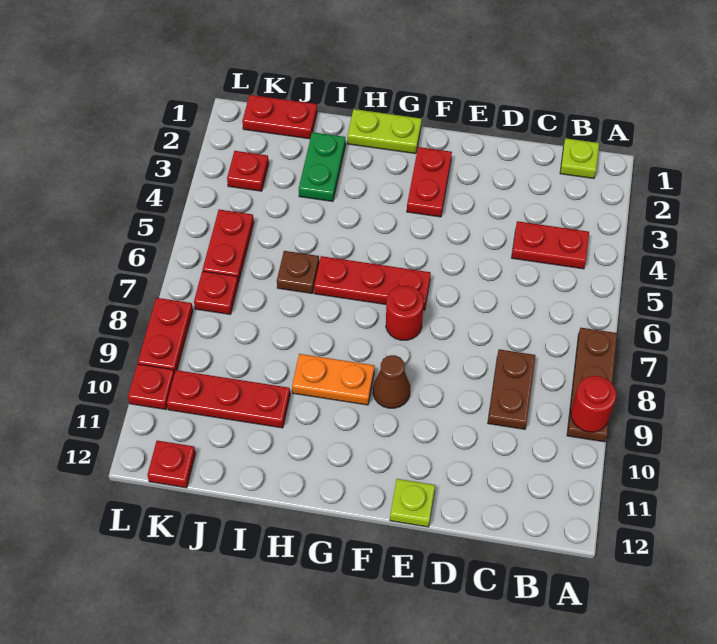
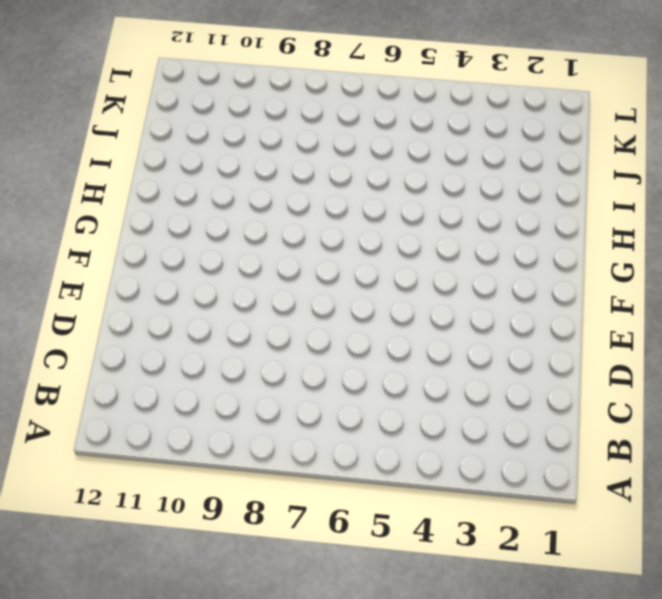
none -> brown 1x3 plate [567,328,617,442]
none -> lime 1x1 plate [560,138,599,179]
none -> red 1x2 plate [512,221,589,269]

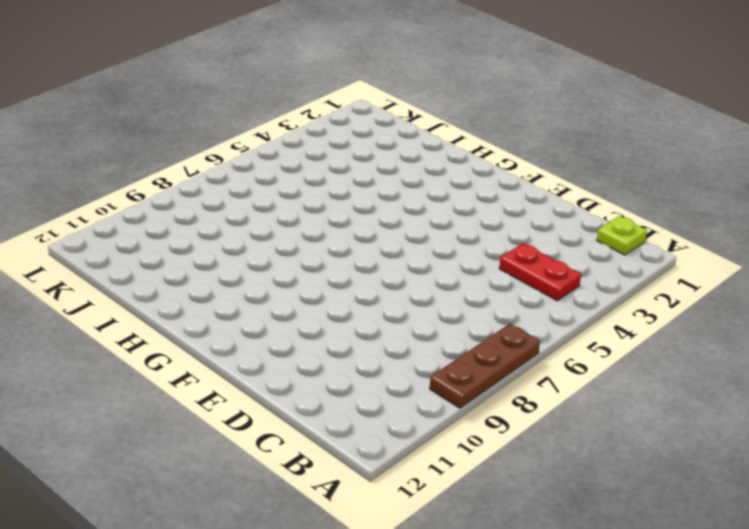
none -> brown 1x2 plate [488,349,536,429]
none -> lime 1x1 plate [390,479,435,527]
none -> red 1x2 plate [407,147,452,217]

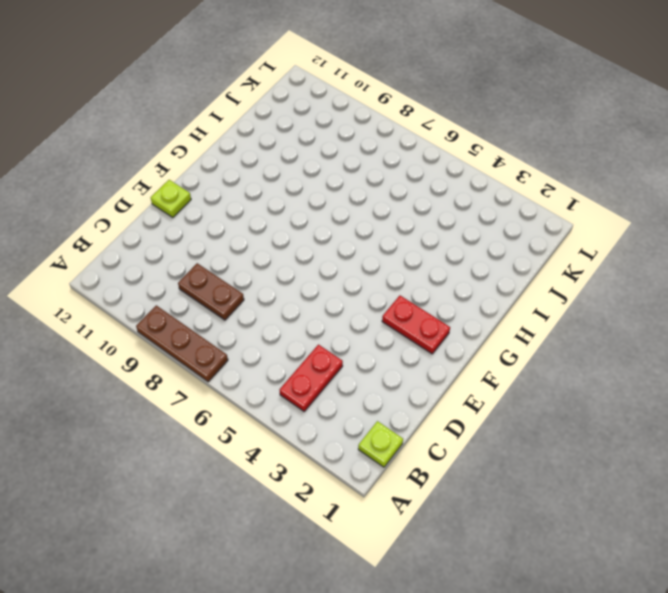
none -> red 1x3 plate [314,256,431,310]
none -> red 1x1 round brick [386,286,424,340]
none -> brown 1x1 cone [373,355,410,408]

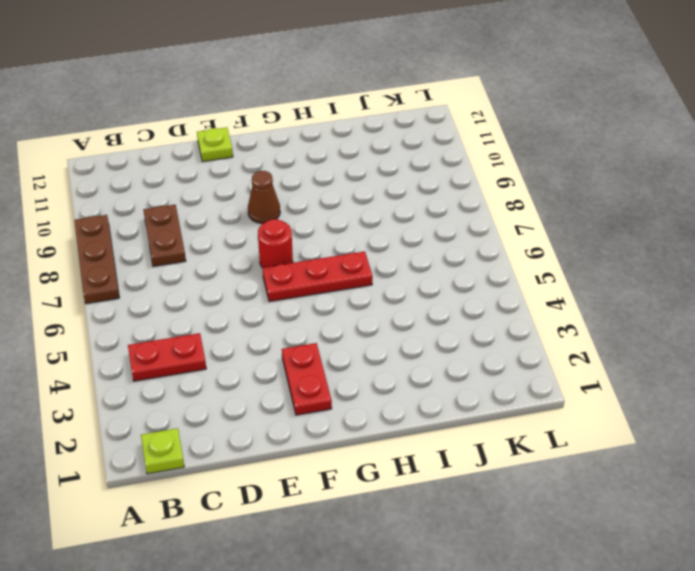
none -> lime 1x2 plate [347,109,422,154]
none -> orange 1x2 plate [292,354,374,405]
none -> green 1x2 plate [299,132,346,201]

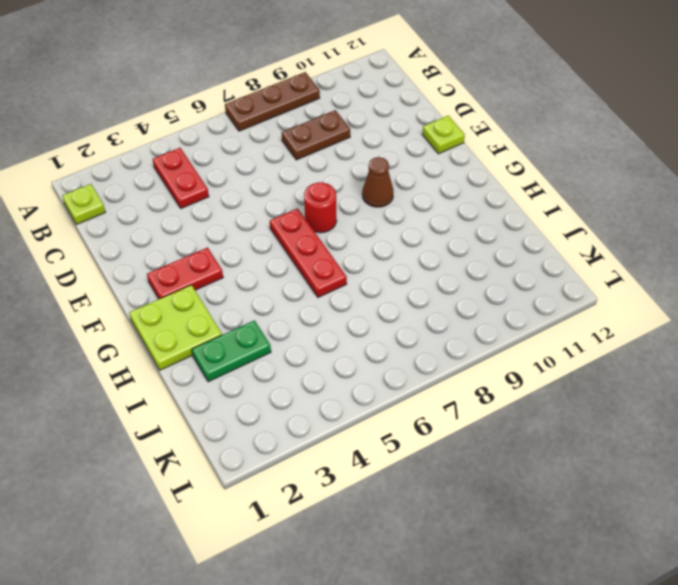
lime 2x2 plate [129,285,222,370] -> lime 1x2 plate [347,109,422,154]
none -> orange 1x2 plate [292,354,374,405]
none -> brown 1x1 plate [277,251,319,293]
none -> red 1x3 plate [167,370,290,428]

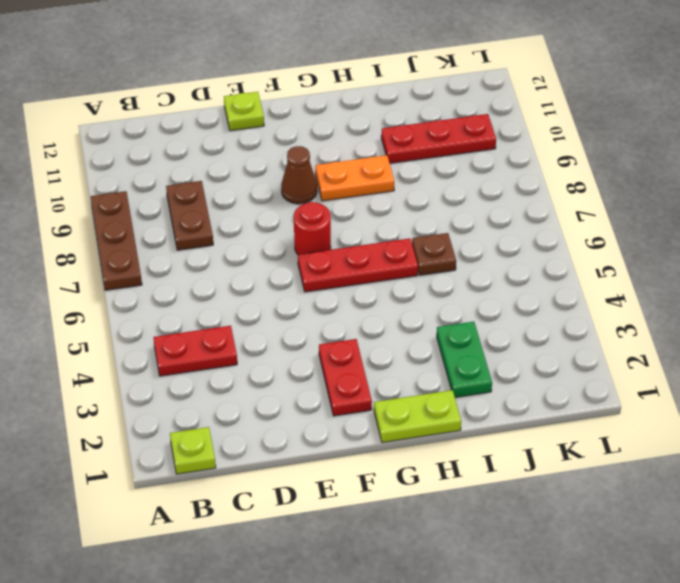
none -> red 1x2 plate [242,95,317,139]
none -> red 1x1 plate [227,151,269,191]
none -> red 1x2 plate [203,210,254,283]

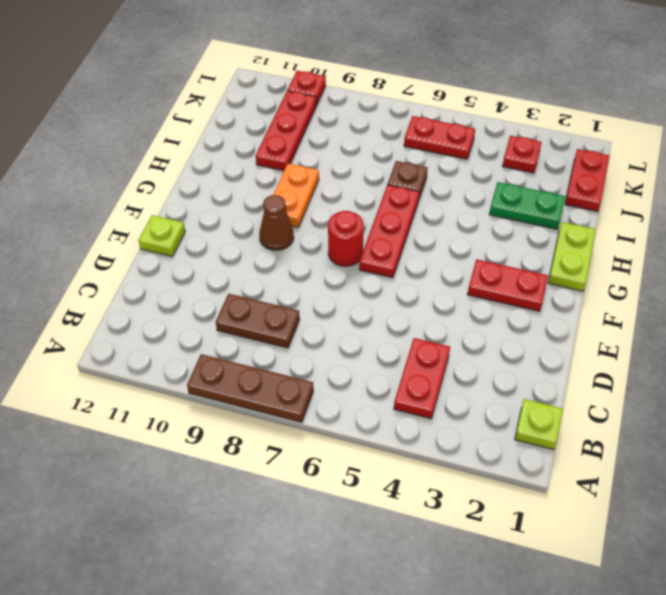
none -> red 1x1 plate [194,271,238,314]
none -> red 1x1 plate [147,441,196,488]
none -> red 1x2 plate [138,298,193,373]

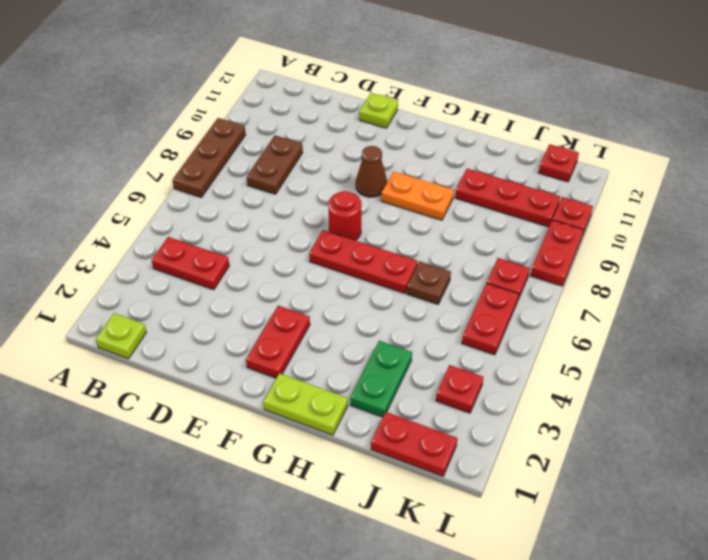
none -> red 1x1 round brick [571,376,616,432]

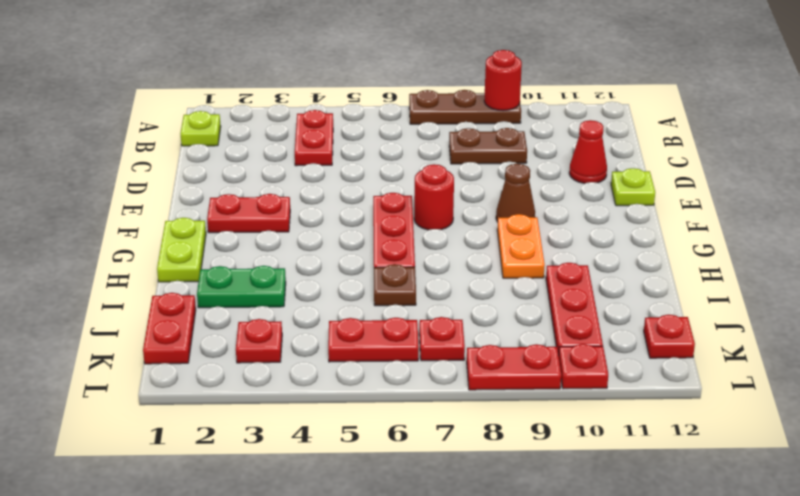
red 1x1 cone [569,120,607,184] -> none

